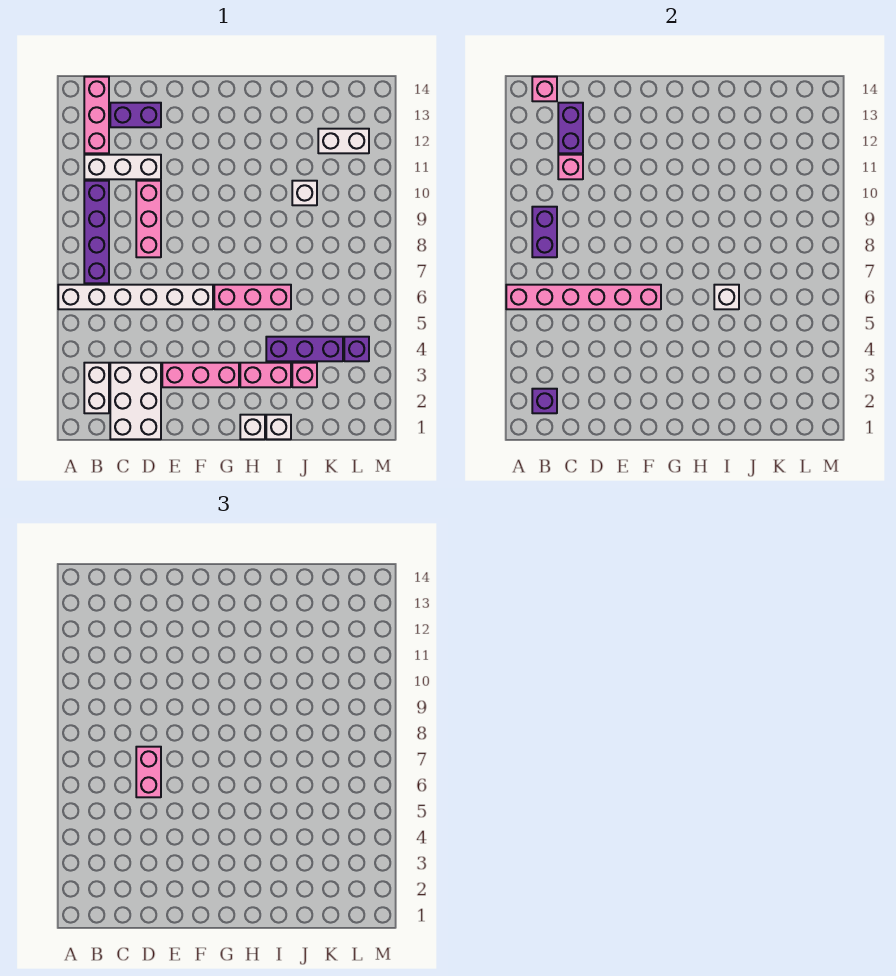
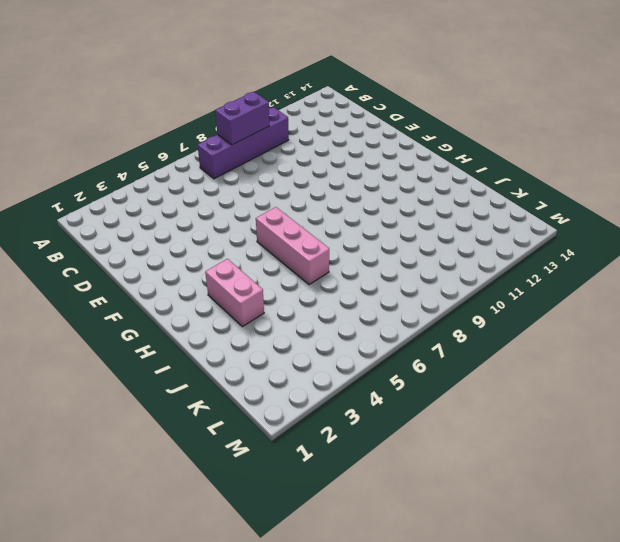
none -> white 1x6 brick [58,285,213,309]
none -> white 1x2 brick [84,363,109,413]
none -> white 1x3 brick [84,155,161,179]

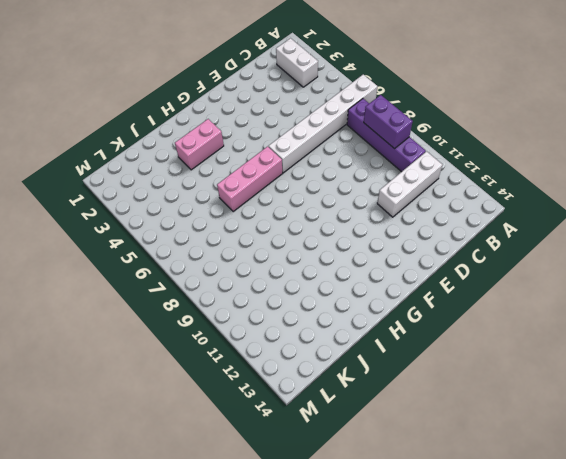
none -> pink 1x3 brick [84,77,109,153]
none -> white 2x3 brick [110,363,161,439]
none -> purple 1x2 brick [110,103,161,127]

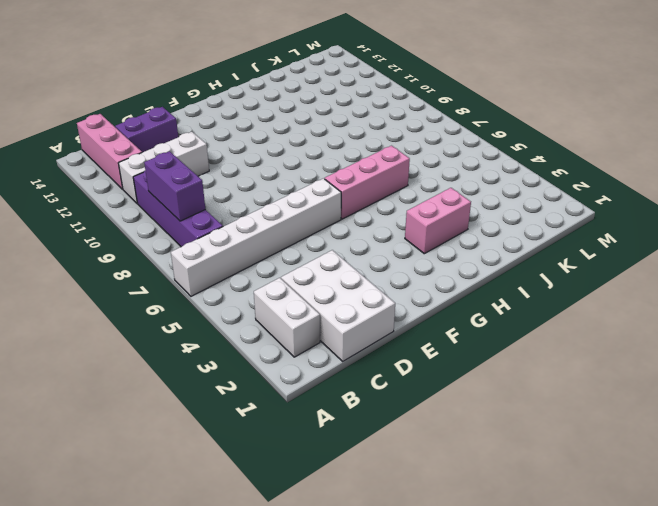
none -> pink 1x3 brick [136,181,161,257]
none -> pink 1x3 brick [162,363,239,387]
none -> white 1x1 brick [240,415,265,439]

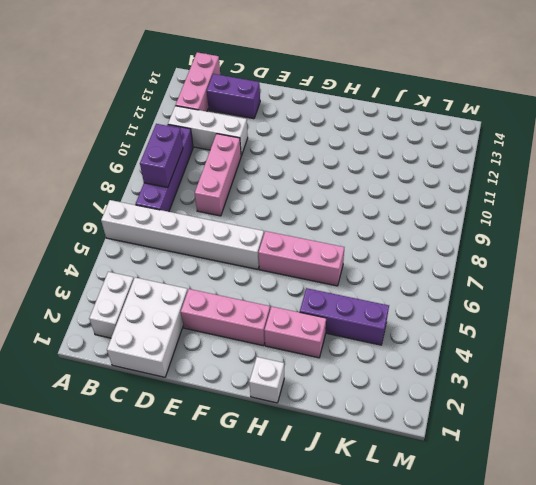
none -> white 1x1 brick [266,415,291,439]
none -> pink 1x1 brick [292,363,317,387]
none -> white 1x1 brick [292,181,317,205]

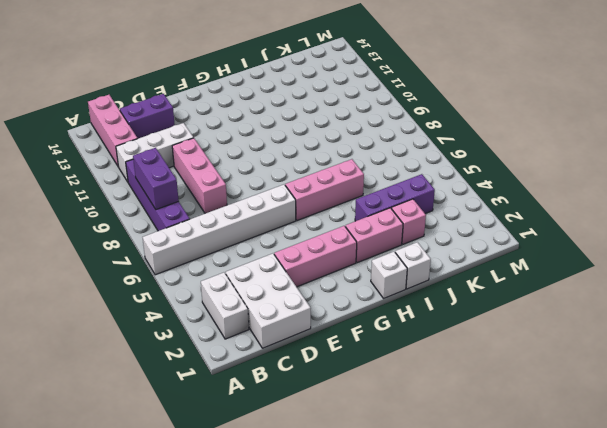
none -> white 1x1 brick [292,181,317,205]
none -> white 1x2 brick [318,129,369,153]
none -> purple 1x1 brick [344,337,369,361]

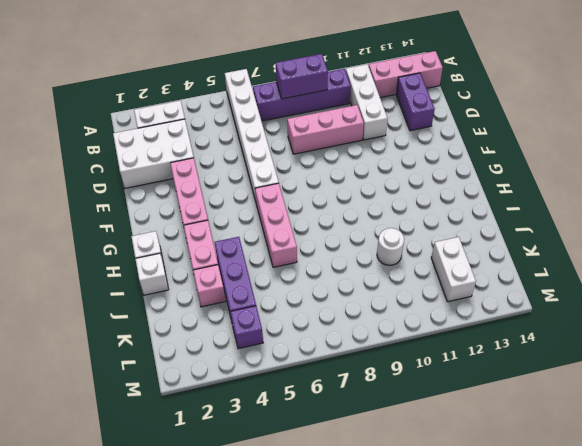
white 1x1 round brick [377,228,404,265] -> white 1x1 brick [292,181,317,205]
none -> pink 1x6 brick [506,285,661,309]
none -> purple 1x1 brick [532,389,557,413]
none -> pink 1x1 brick [532,77,557,101]

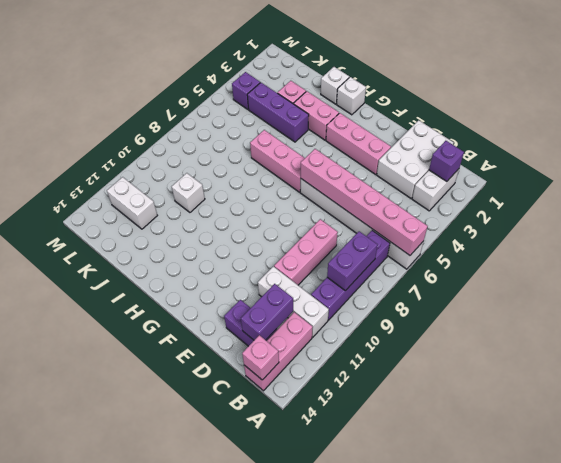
none -> pink 1x1 brick [558,155,583,179]
none -> white 1x1 brick [714,285,739,309]
none -> pink 1x2 brick [136,747,161,797]

